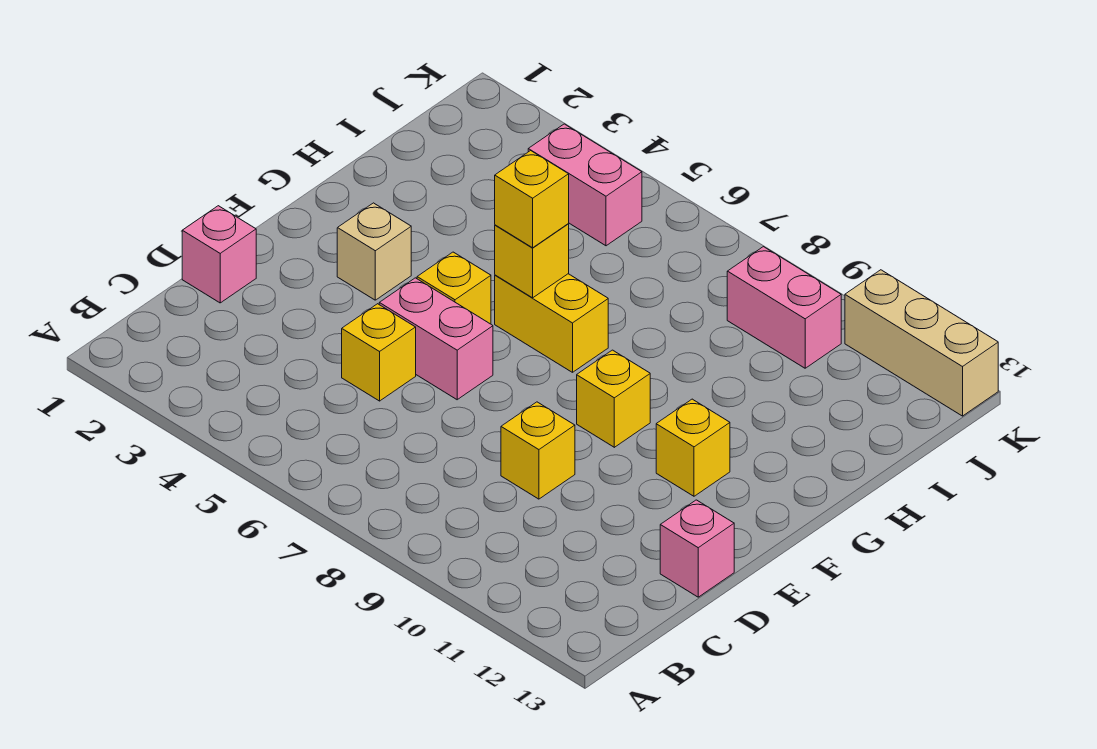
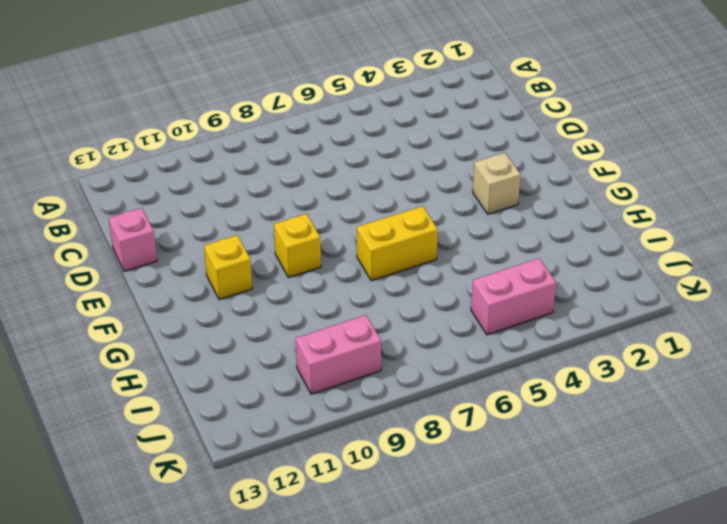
none -> pink 1x1 brick [182,206,256,303]
none -> yellow 1x1 brick [342,304,416,401]
none -> yellow 1x1 brick [501,402,575,499]

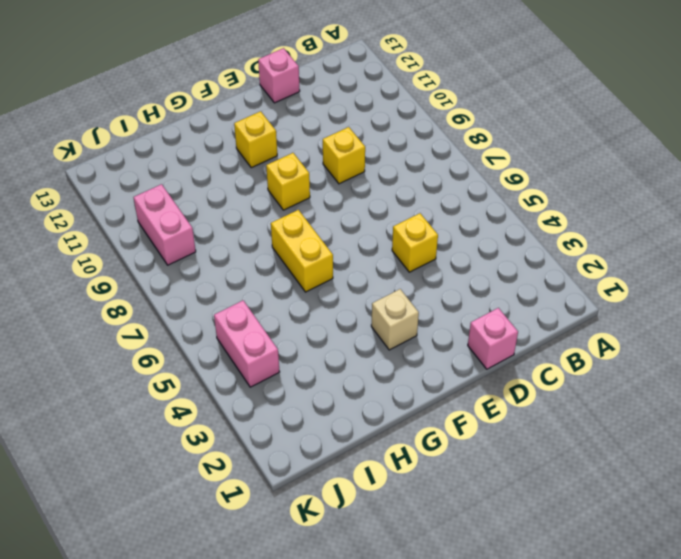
none -> pink 1x2 brick [379,278,493,400]
none -> yellow 1x1 brick [417,252,491,324]
none -> tan 1x3 brick [845,270,998,416]

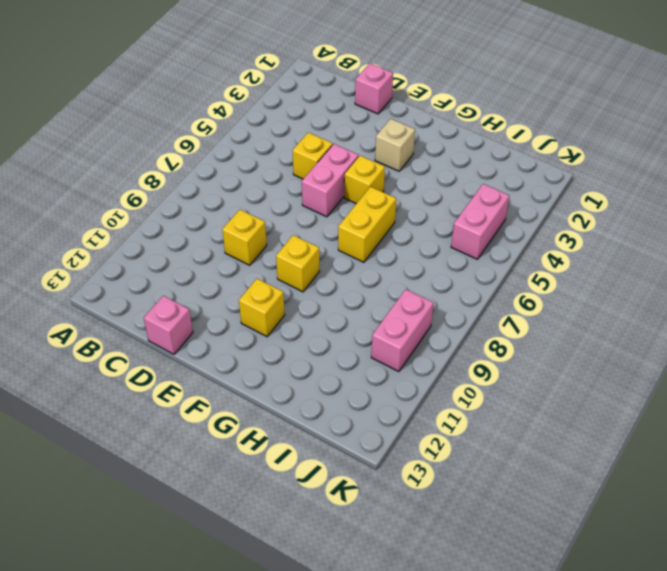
none -> tan 1x3 brick [845,270,998,416]
none -> yellow 1x1 brick [495,224,569,298]
none -> yellow 1x1 brick [495,151,569,248]

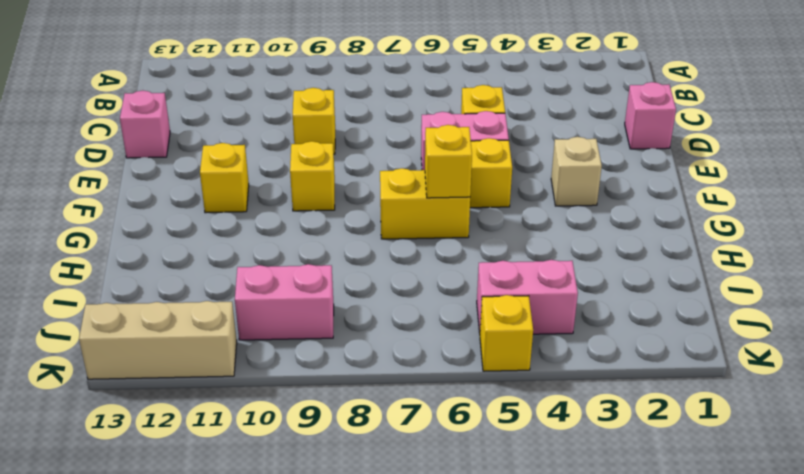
yellow 1x1 brick [480,295,533,371] -> yellow 1x1 brick moved to [495,151,569,248]

